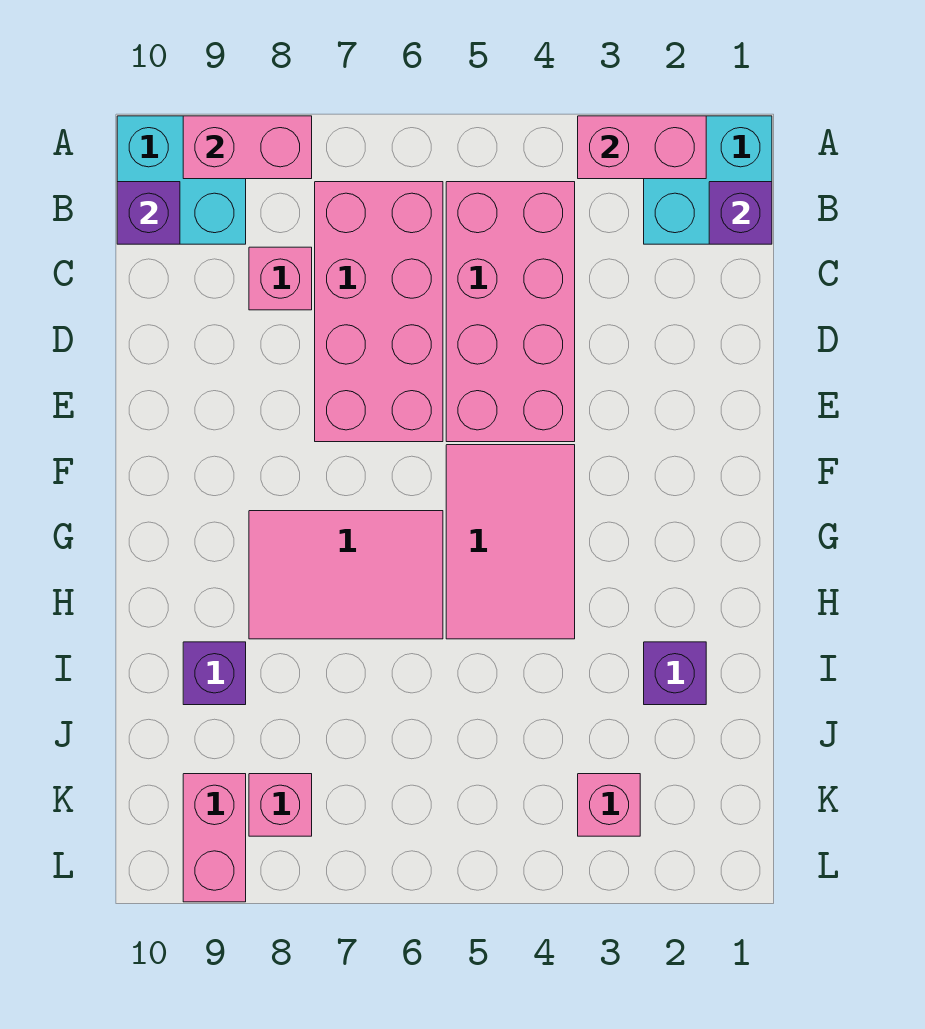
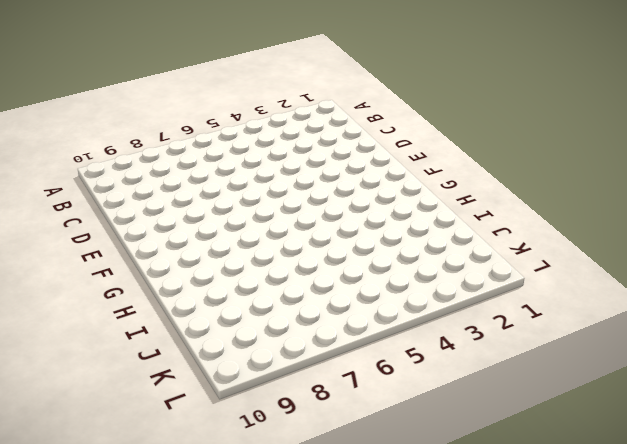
none -> cyan 2x2 brick [644,116,772,244]
none -> cyan 2x2 brick [117,116,246,244]
none -> pink 2x4 brick [446,182,575,442]

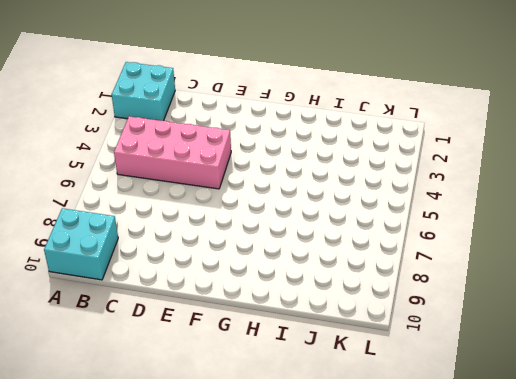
none -> pink 2x4 brick [315,182,443,442]
none -> pink 1x1 brick [249,247,312,310]
none -> pink 2x3 tile [446,445,575,639]

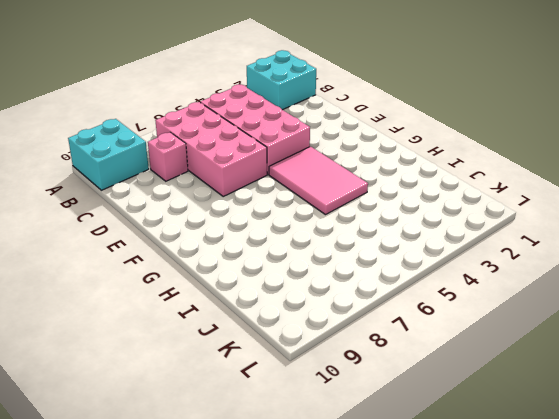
none -> pink 2x3 tile [249,511,443,639]
none -> purple 1x1 brick [644,642,706,705]
none -> purple 1x1 brick [183,642,246,705]

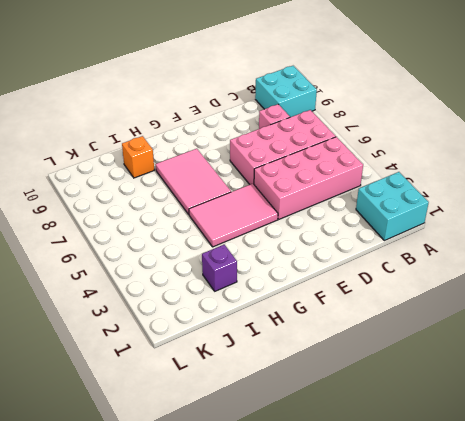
orange 1x1 brick [122,136,154,178] -> purple 1x1 brick [183,642,246,705]
none -> pink 1x1 brick [578,774,640,836]
none -> pink 1x1 brick [249,774,312,836]
none -> pink 1x2 brick [183,774,246,902]

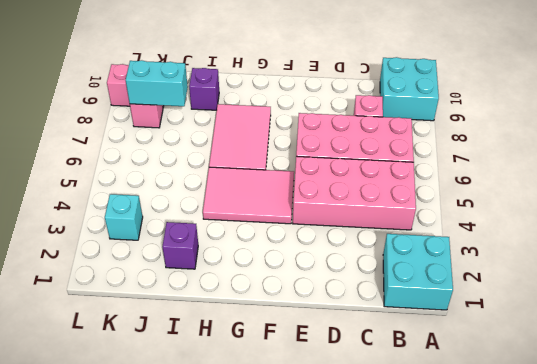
cyan 1x2 brick [126,60,188,106] -> none
cyan 1x1 brick [105,194,143,240] -> pink 1x1 brick [578,774,640,836]
none -> pink 1x2 brick [578,116,706,179]
none -> pink 1x2 brick [183,116,312,179]
none -> purple 1x1 brick [709,182,772,244]

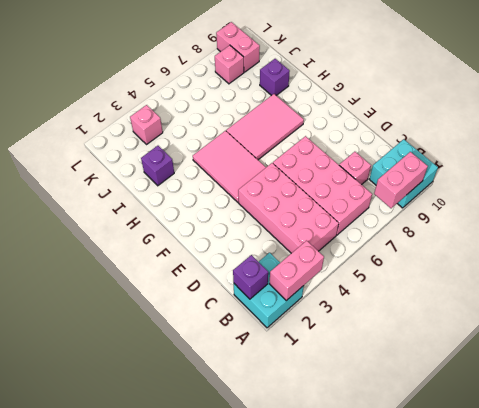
none -> purple 1x1 brick [117,182,180,244]

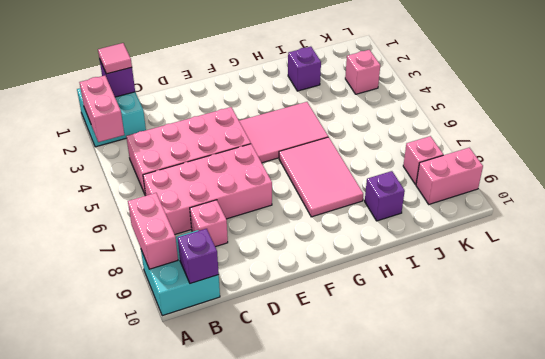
pink 1x1 tile [98,43,132,74] -> none

